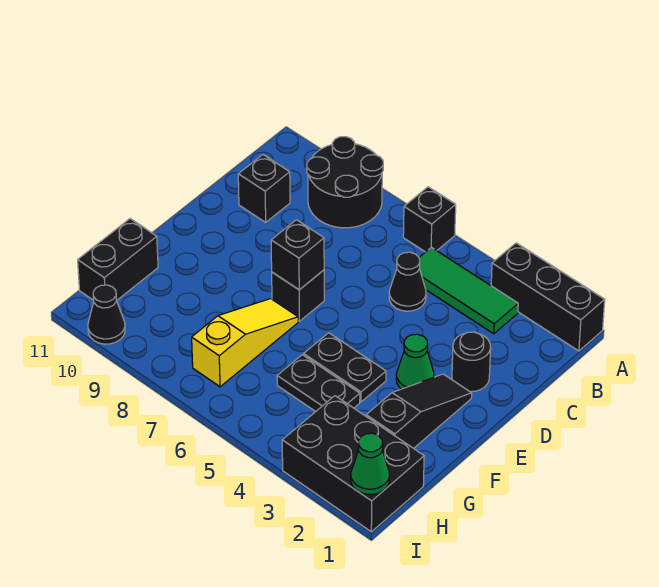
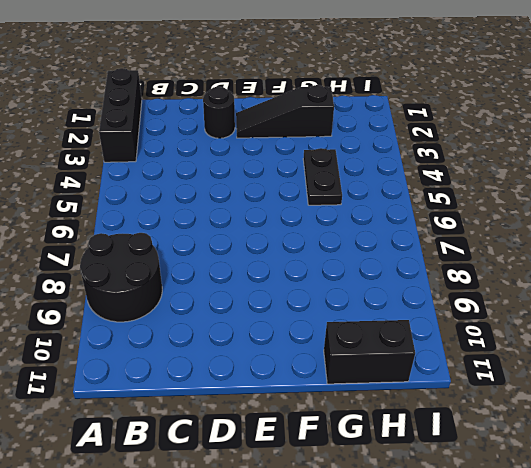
none -> black 1x1 brick [403,187,456,252]
none -> green 1x3 tile [419,247,518,334]
none -> black 1x1 cone [389,252,426,311]

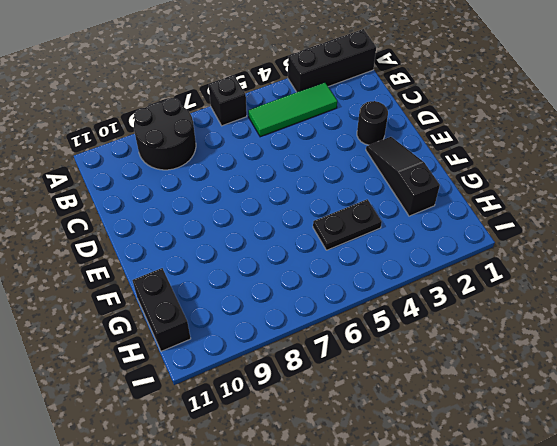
none -> black 1x1 cone [389,252,426,311]
none -> black 1x1 brick [238,155,290,222]
none -> green 1x1 cone [396,334,434,389]

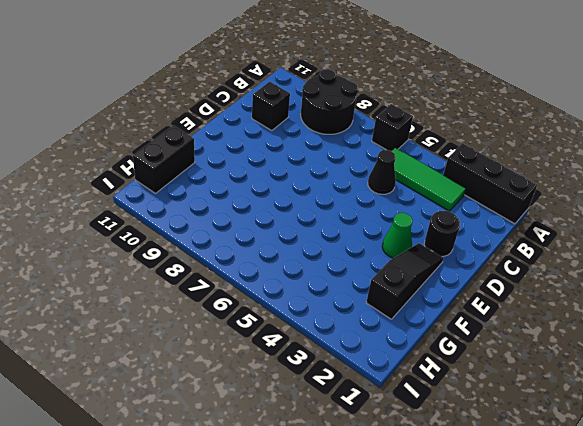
none -> black 1x1 brick [272,270,324,321]
none -> black 1x2 plate [304,333,386,402]
none -> yellow 1x3 slope [192,299,298,387]

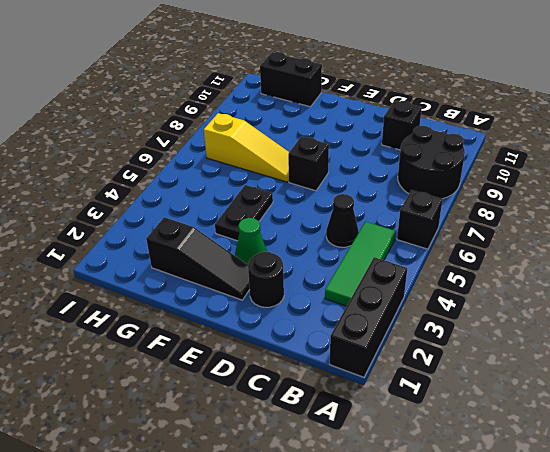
none -> black 1x2 plate [277,355,360,412]
none -> black 2x3 brick [282,396,424,532]
none -> black 1x1 cone [88,285,125,344]

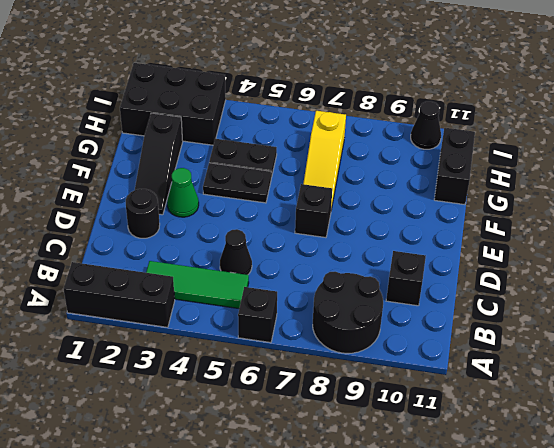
none -> black 1x1 brick [271,220,324,290]
none -> green 1x1 cone [351,433,389,495]

